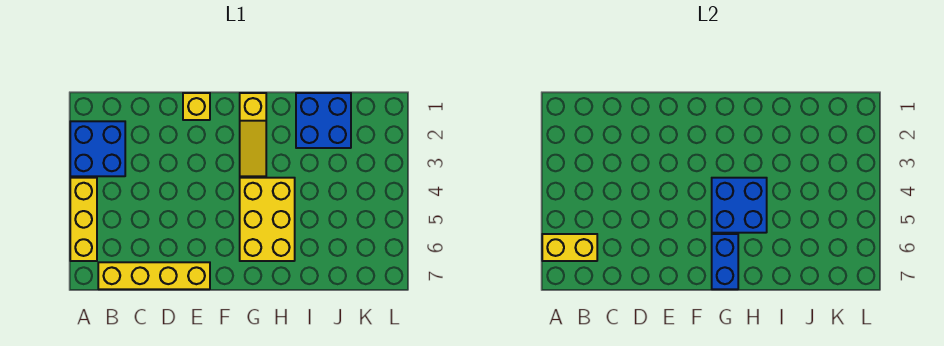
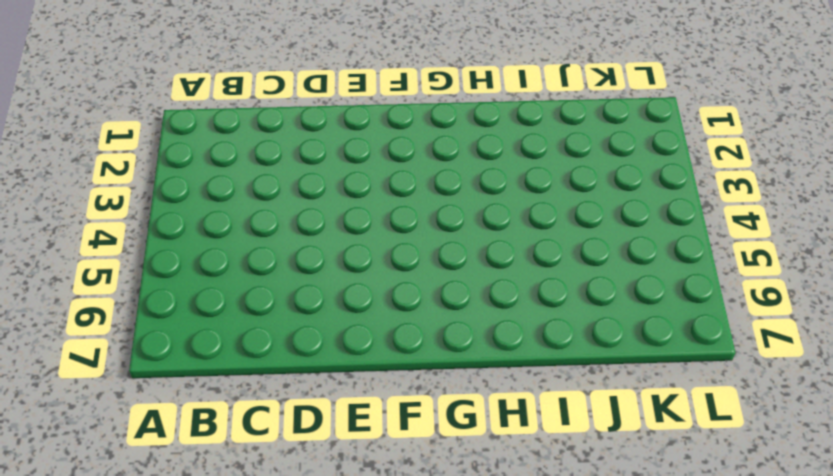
none -> blue 2x2 brick [70,121,125,176]
none -> yellow 1x3 brick [70,178,97,261]

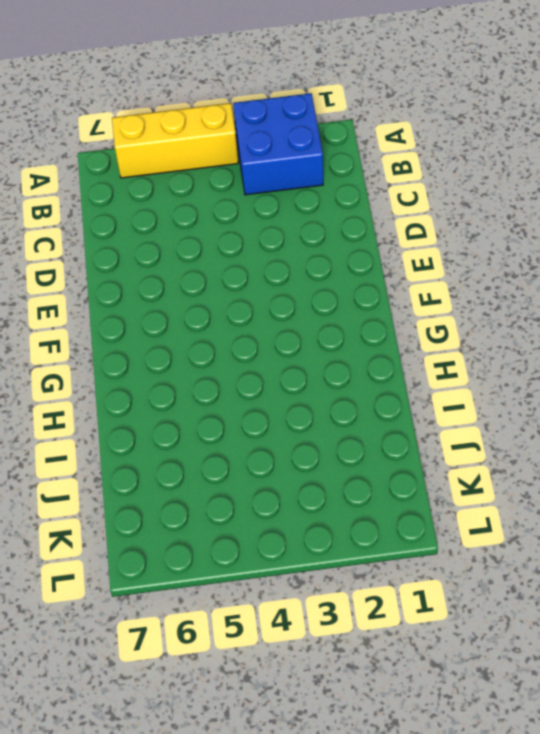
none -> yellow 1x4 brick [98,262,210,289]
none -> yellow 1x1 brick [183,93,210,120]

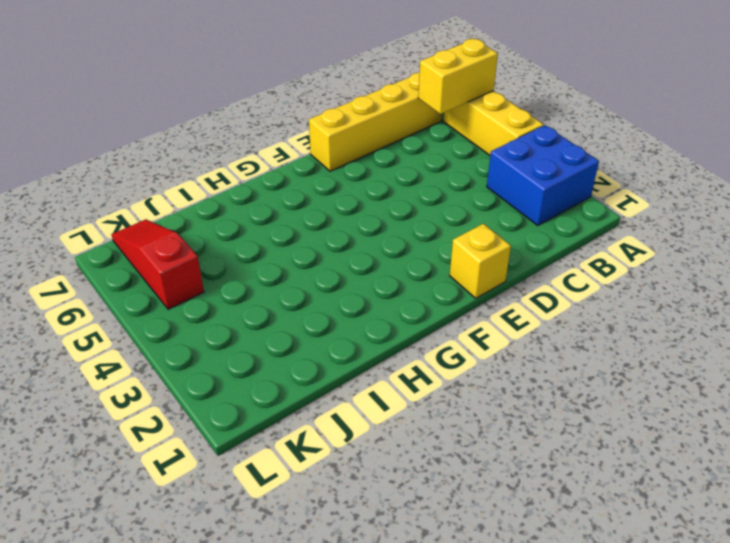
red 1x3 slope [112,219,204,309] -> none
none -> yellow 1x3 slope [240,93,266,176]
none -> yellow 2x3 brick [240,178,295,261]

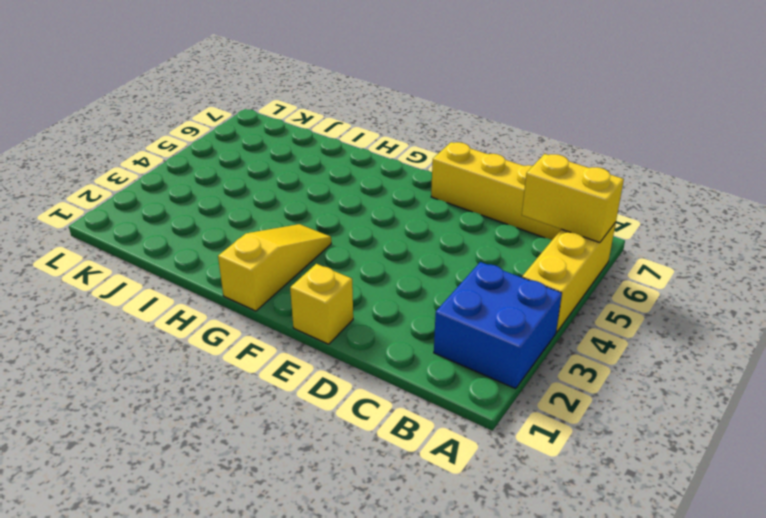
none -> yellow 2x3 brick [240,178,295,261]
none -> blue 2x2 brick [296,93,351,148]

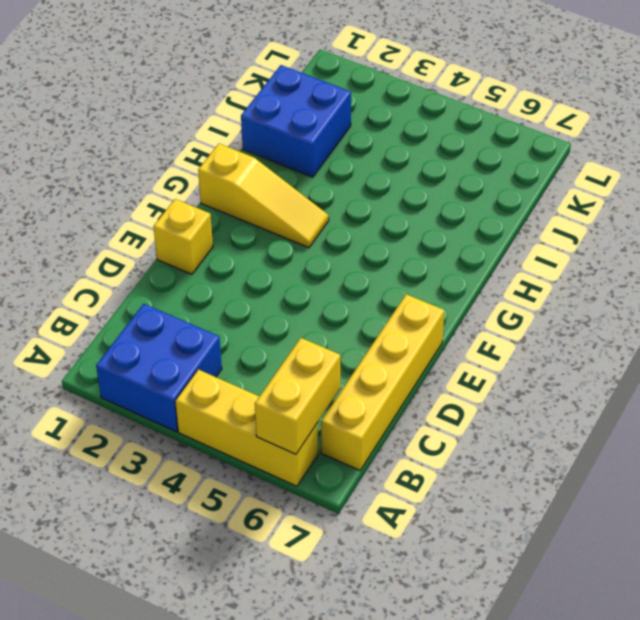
none -> yellow 2x3 brick [240,178,295,261]
none -> blue 2x2 brick [712,178,767,233]

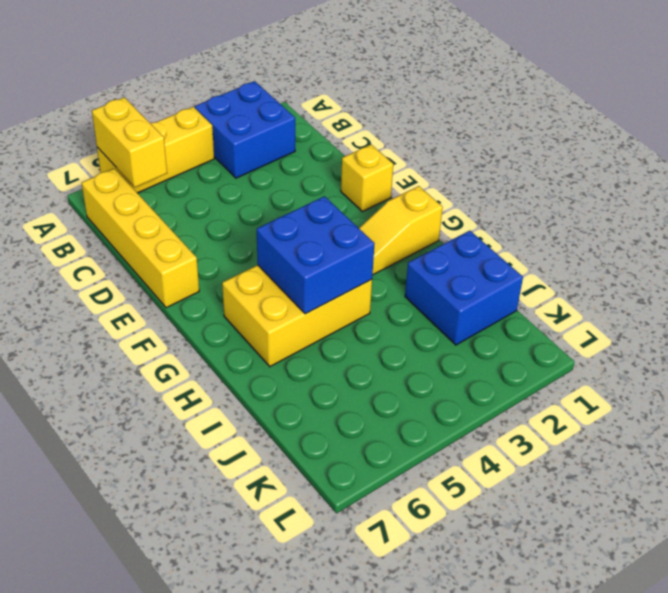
none -> blue 1x2 brick [712,234,738,289]

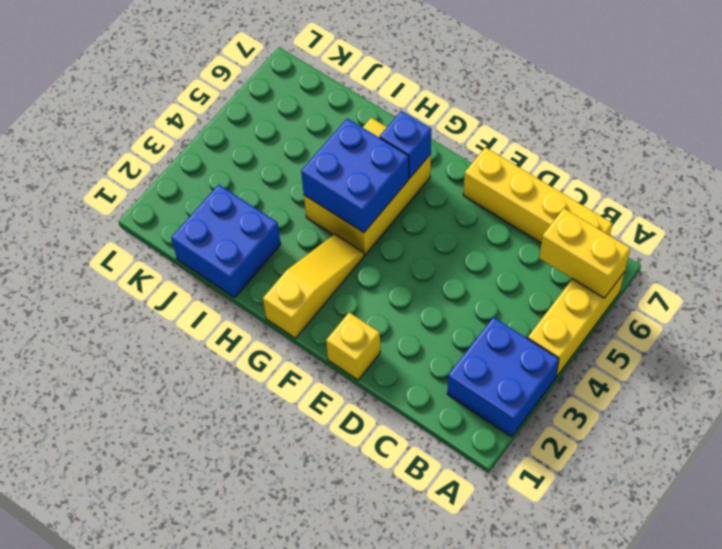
blue 1x1 brick [380,111,431,178] -> blue 1x2 brick [712,234,738,289]

